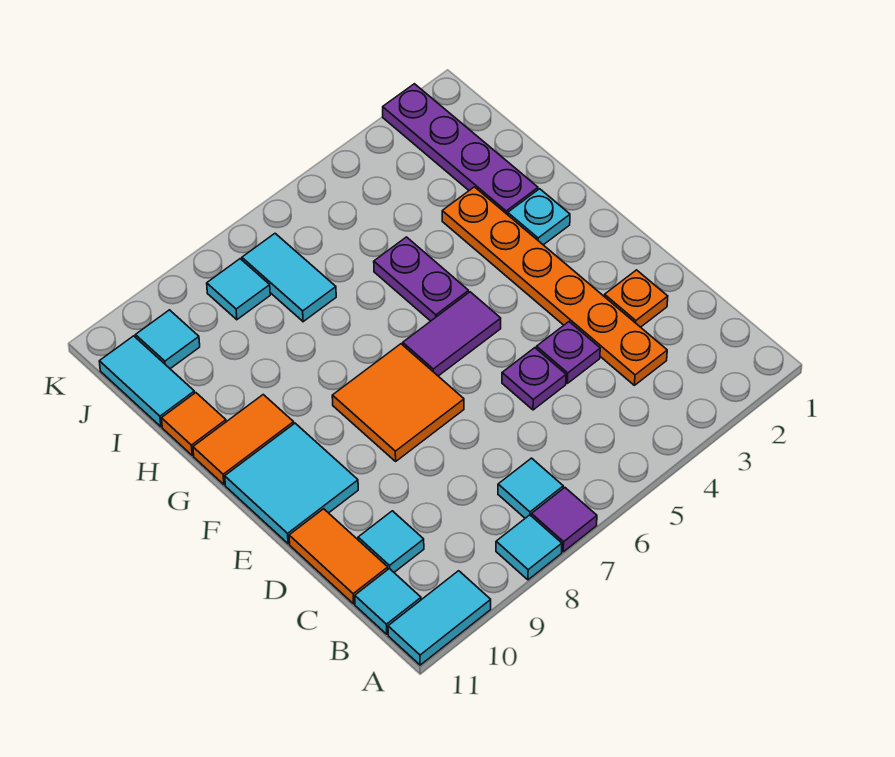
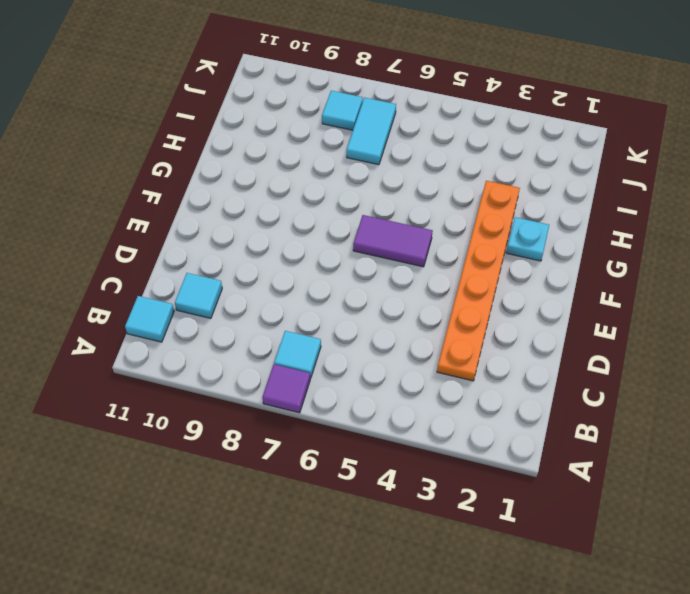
none -> cyan 1x1 tile [496,515,562,580]
none -> cyan 1x2 tile [388,571,491,665]
none -> orange 1x2 tile [289,509,388,604]

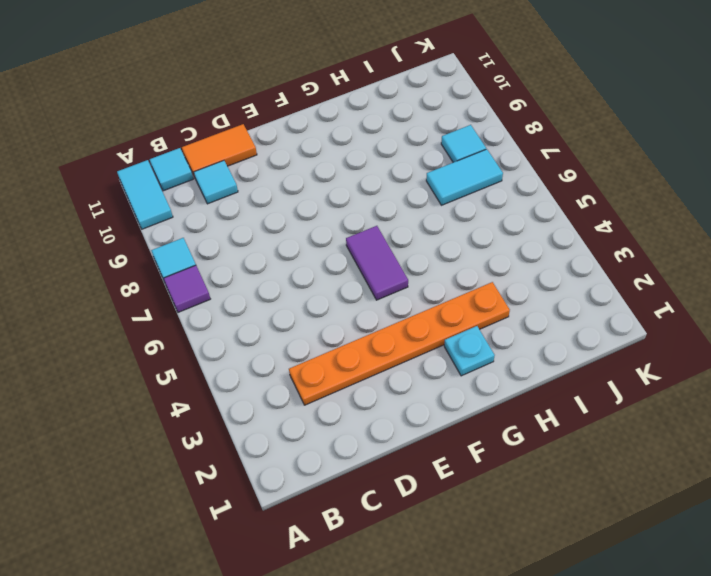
none -> cyan 1x1 tile [498,458,563,518]
none -> orange 1x1 plate [604,270,668,327]
none -> purple 1x1 plate [536,322,600,383]

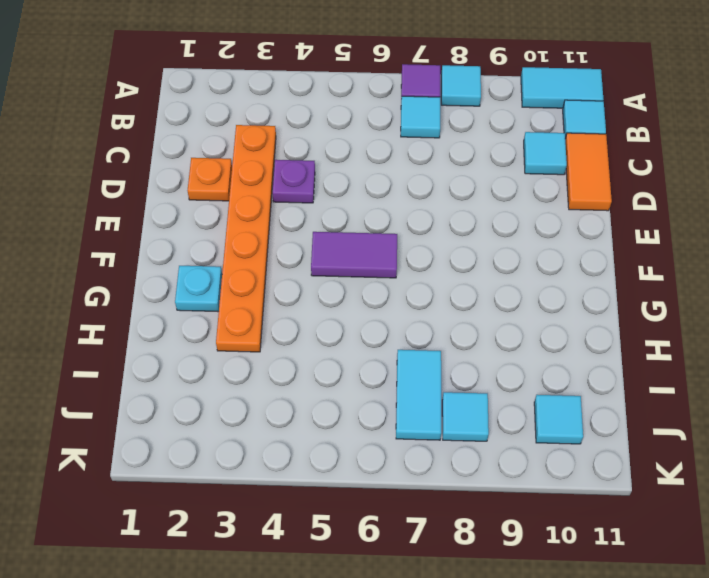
none -> purple 1x1 plate [502,348,566,410]
none -> orange 2x2 tile [332,344,464,461]
none -> cyan 2x2 tile [225,423,358,544]

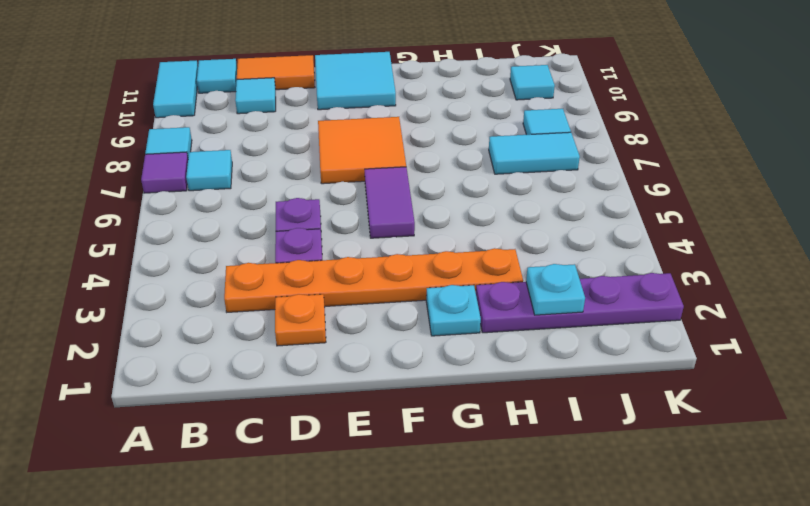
cyan 1x1 plate [526,264,585,315] -> none
none -> purple 1x2 plate [374,237,469,321]
none -> orange 1x2 tile [193,395,294,485]
none -> orange 1x1 tile [162,393,226,455]

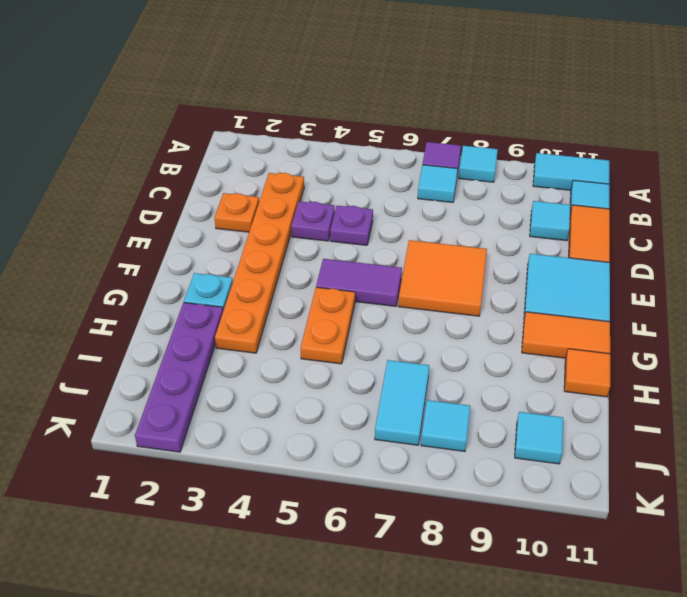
orange 1x2 plate [301,287,355,364] -> purple 1x2 plate [374,237,469,321]
none -> cyan 1x2 tile [99,336,194,427]

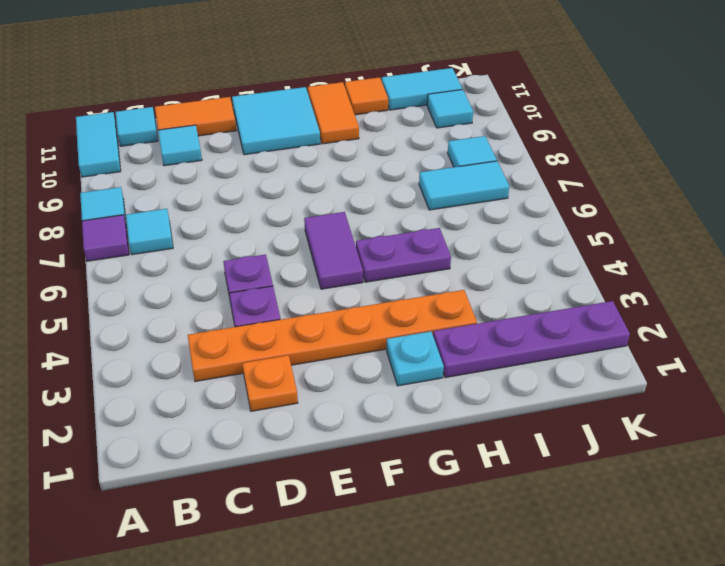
none -> orange 2x2 tile [332,344,464,461]

